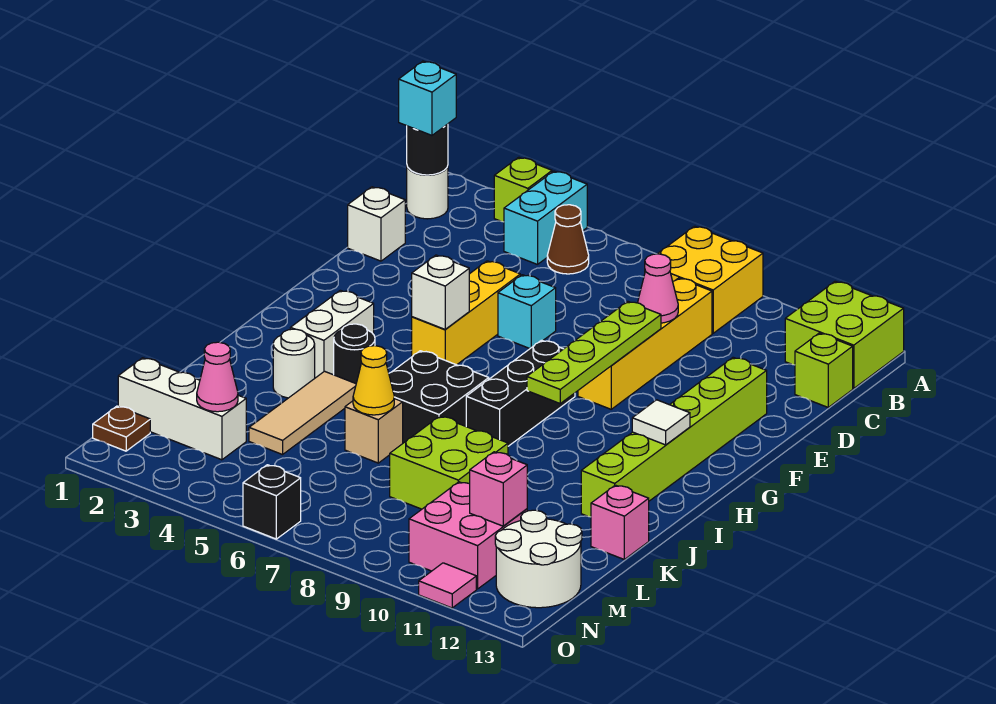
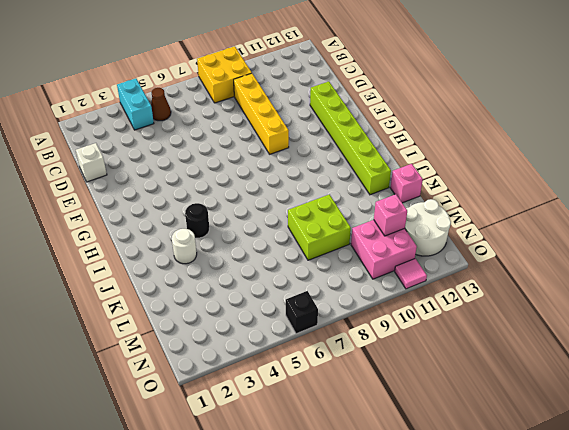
none -> lime 1x1 brick [494,157,552,222]
none -> lime 2x2 brick [785,281,904,389]
none -> white 1x1 round brick [407,166,448,219]
none -> lime 1x1 brick [795,333,853,407]

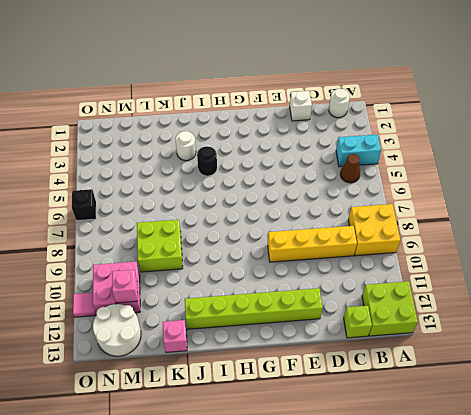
none -> lime 1x1 brick [494,157,552,222]
none -> yellow 1x3 brick [412,261,520,365]
none -> cyan 1x1 brick [498,275,556,348]
none -> black 1x3 brick [466,340,575,446]

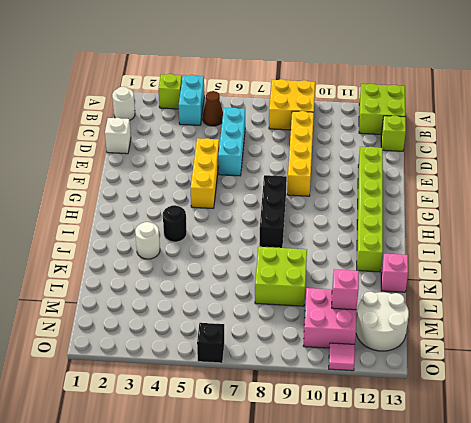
cyan 1x3 brick [218,108,245,176] -> cyan 1x1 brick [498,275,556,348]
none -> white 1x2 brick [290,290,374,378]
none -> black 2x2 brick [389,351,489,443]
none -> tan 1x3 tile [249,371,356,455]
none -> tan 1x1 brick [345,399,403,463]

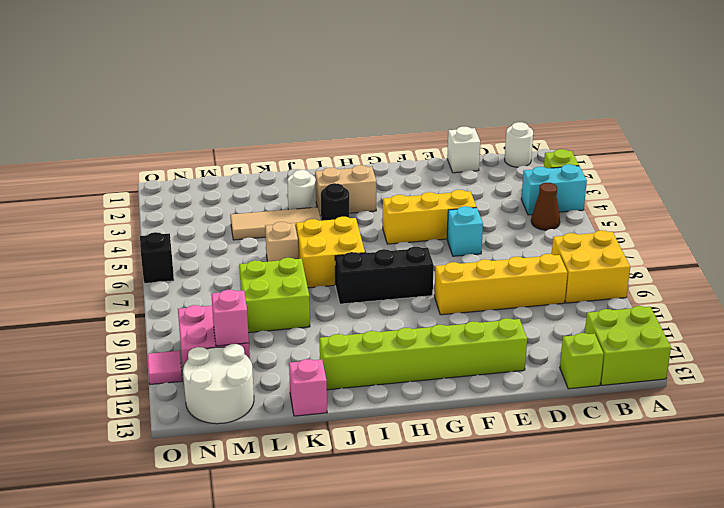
tan 1x2 brick [315,165,376,216] -> white 1x2 brick [290,290,374,378]
yellow 2x2 brick [296,217,365,288] -> black 2x2 brick [389,351,489,443]
none -> white 1x3 brick [118,358,246,460]
none -> brown 1x1 plate [93,406,150,451]
none -> black 1x1 round brick [407,124,448,175]
none -> pink 1x1 cone [638,254,678,323]

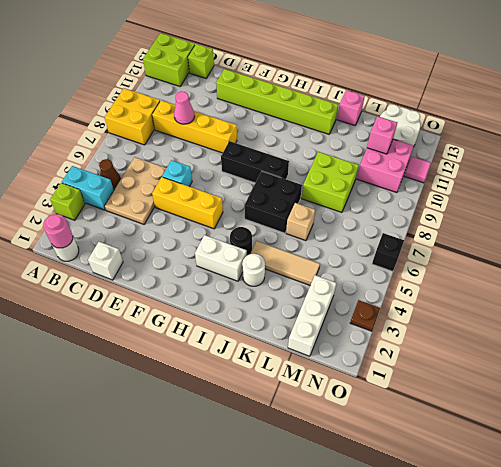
pink 1x1 round brick [43,214,73,248] -> black 1x1 round brick [407,124,448,175]
tan 2x3 plate [105,157,166,224] -> none
brown 1x1 plate [350,300,380,331] -> brown 1x1 plate moved to [93,406,150,451]
none -> lime 1x4 plate [527,301,661,403]
none -> white 1x1 brick [412,255,469,329]
none -> white 1x1 tile [632,400,690,445]
none -> yellow 1x1 cone [353,346,394,415]

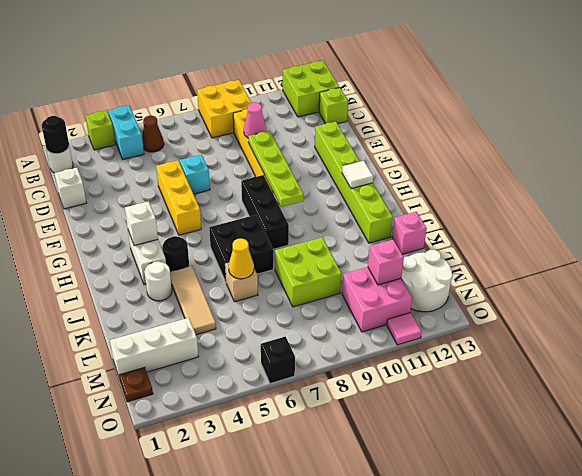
white 1x1 brick [125,201,158,246] -> white 1x1 brick moved to [412,255,469,329]
none -> pink 1x1 cone [197,342,238,412]
none -> cyan 1x1 brick [399,61,456,135]

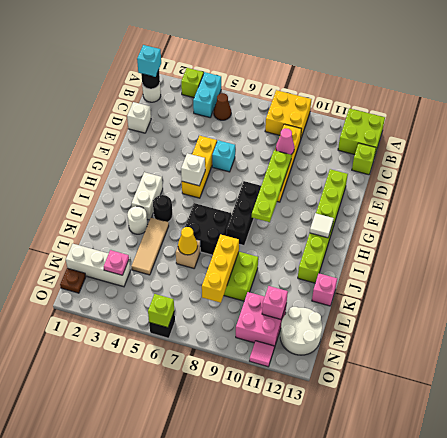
yellow 1x3 brick [202,235,239,303] -> none
pink 1x1 plate [104,250,129,275] -> pink 1x1 cone [197,342,238,412]
lime 1x1 brick [148,294,174,328] -> none

